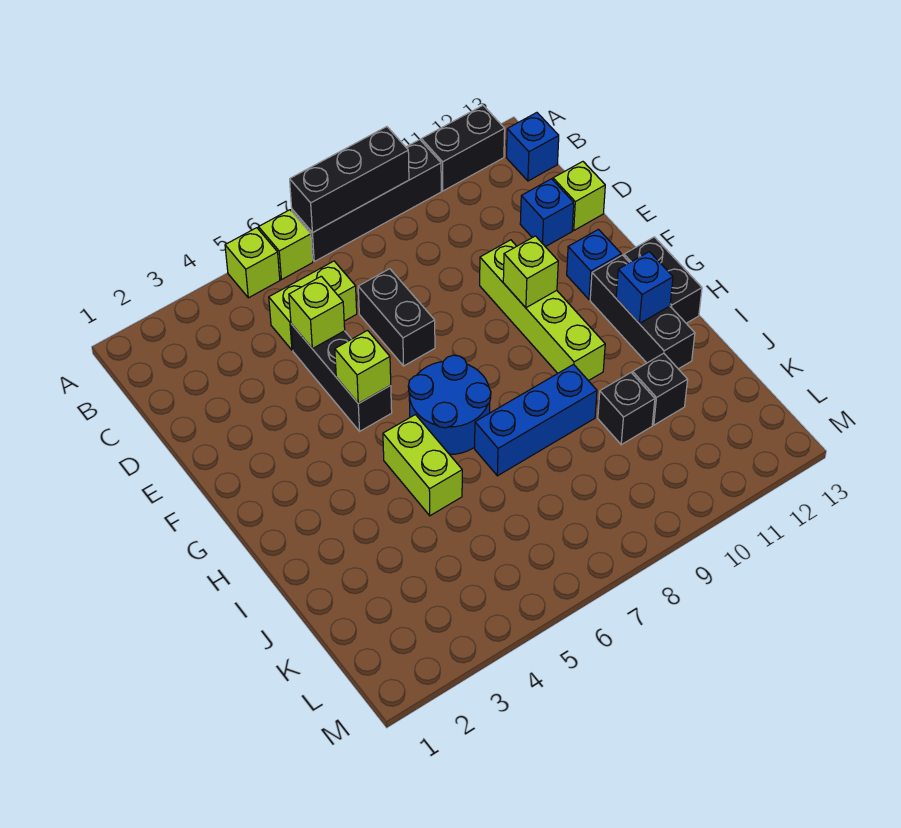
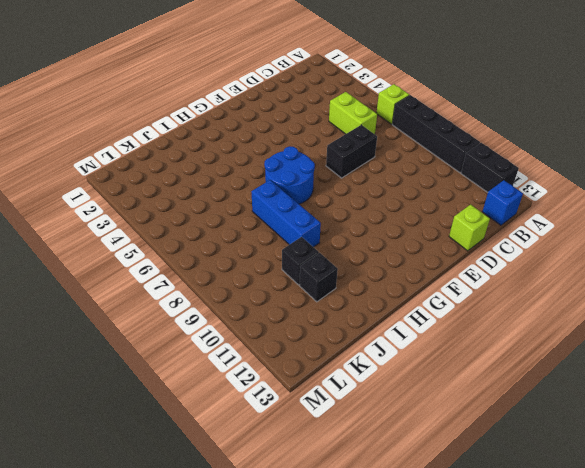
none -> lime 1x1 brick [225,228,280,298]
none -> black 1x3 brick [291,324,392,431]
none -> blue 1x1 brick [520,179,574,247]

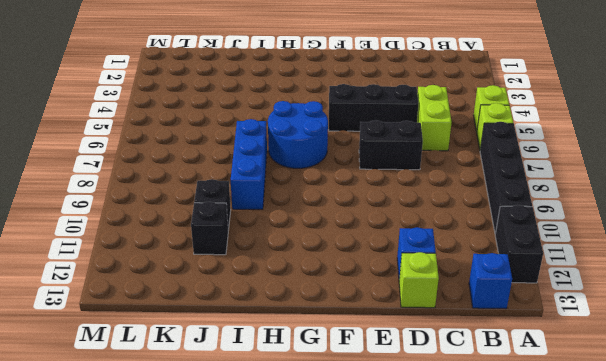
none -> lime 1x4 brick [480,240,605,381]
none -> blue 1x1 brick [567,229,621,300]
none -> black 1x3 brick [590,255,695,369]

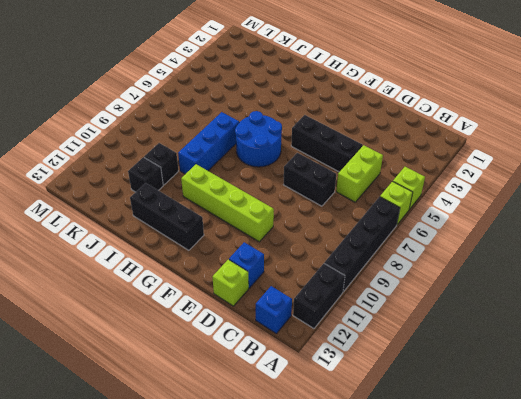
none -> blue 1x1 brick [567,229,621,300]
none -> black 1x2 brick [624,237,702,323]
none -> lime 1x2 brick [383,415,462,516]

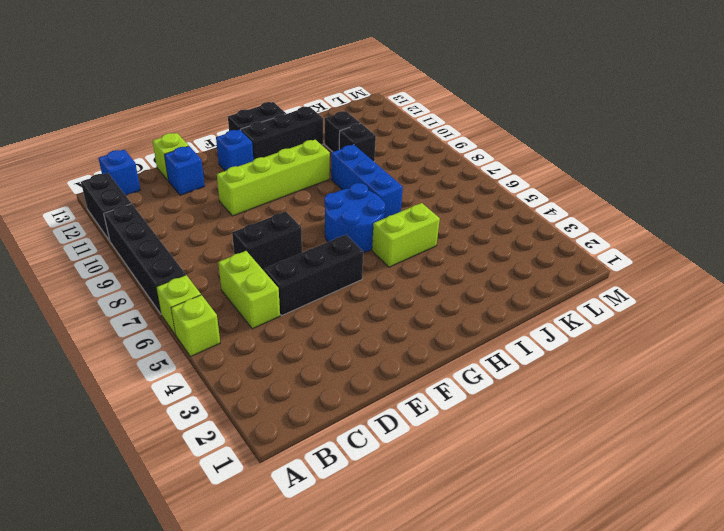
none -> black 1x3 brick [290,127,409,233]
none -> lime 1x1 brick [289,276,345,349]
none -> lime 1x1 brick [335,330,391,404]

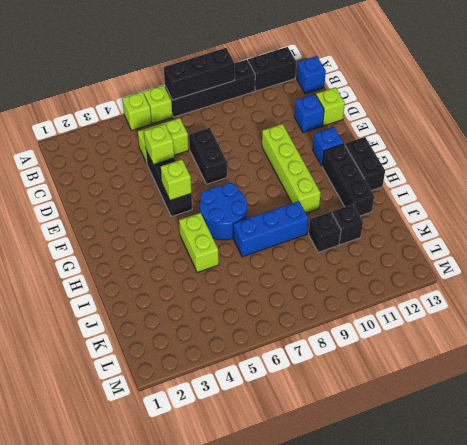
none -> lime 1x1 brick [503,236,558,308]
none -> blue 1x1 brick [616,252,673,323]

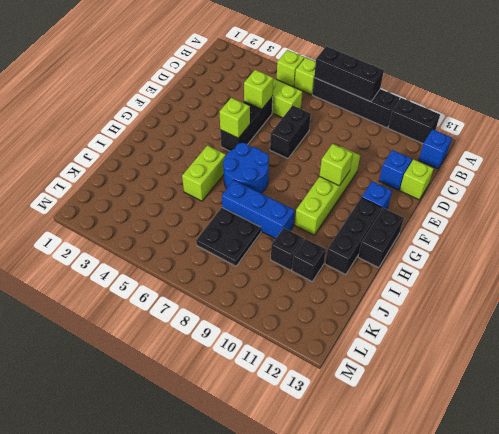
black 2x2 plate [196,208,261,266] -> none
none -> blue 1x1 brick [616,252,673,323]

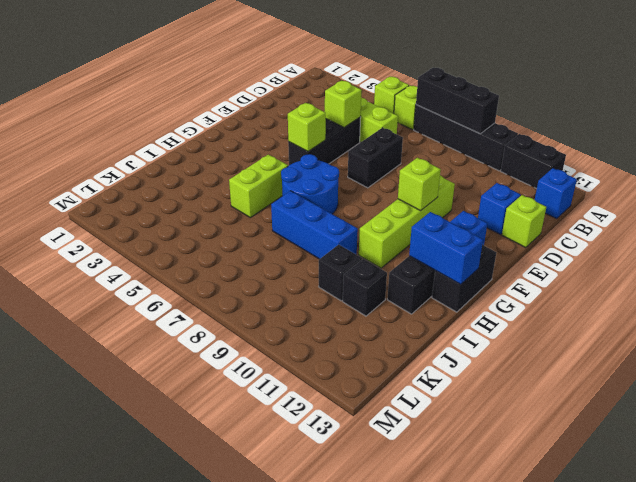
blue 1x2 brick [409,212,483,285] -> blue 1x1 brick [616,252,673,323]

